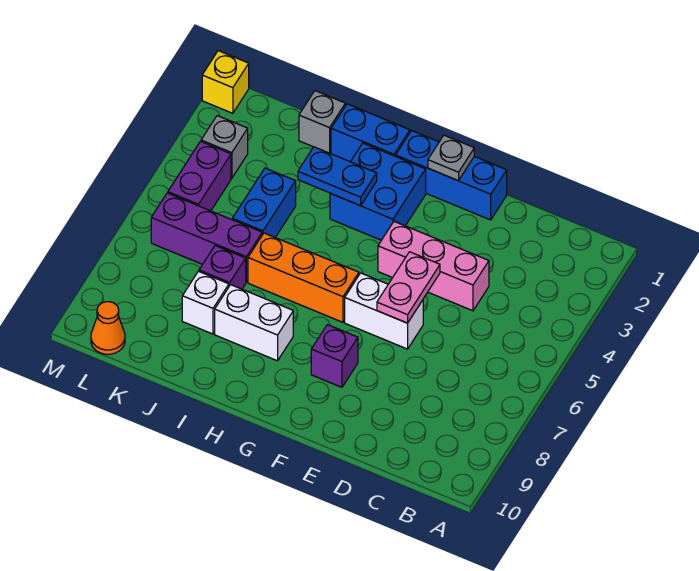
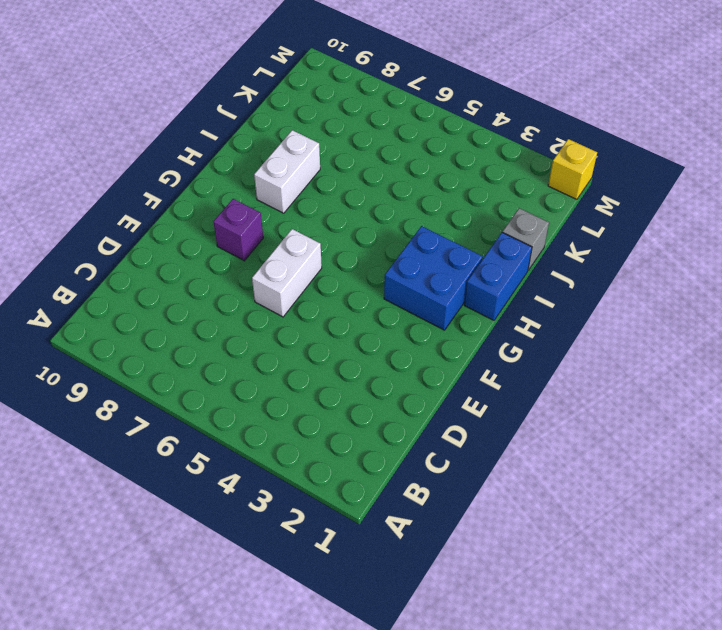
none -> pink 1x3 brick [378,222,489,311]
none -> blue 1x3 brick [396,131,507,220]
none -> orange 1x3 brick [248,233,359,322]

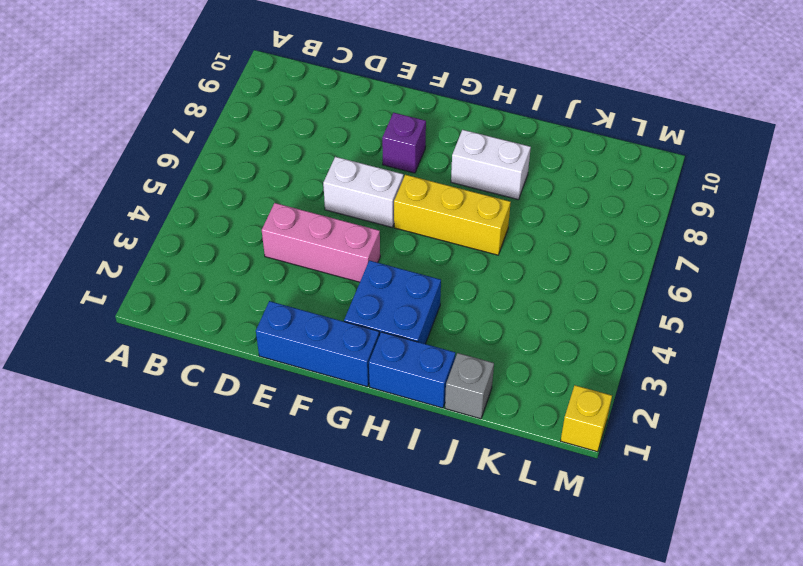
yellow 1x3 brick [394,175,511,255] -> orange 1x3 brick [248,233,359,322]
none -> blue 1x2 brick [232,168,296,237]
none -> purple 1x3 brick [151,193,262,282]
none -> purple 1x1 brick [199,246,246,289]

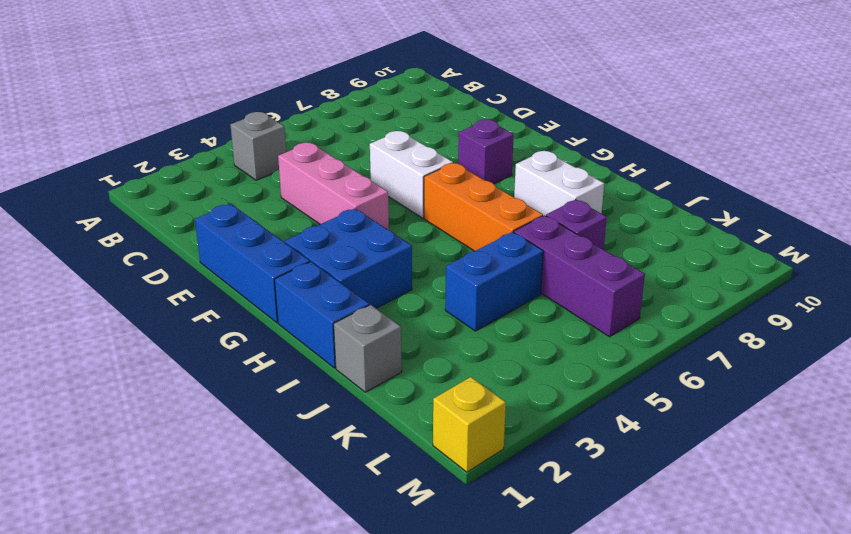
grey 1x1 brick [231,112,286,180] -> grey 1x1 brick moved to [201,116,248,178]
none -> white 1x1 brick [182,271,229,334]
none -> purple 1x2 brick [168,141,231,211]
none -> orange 1x1 cone [91,302,125,354]

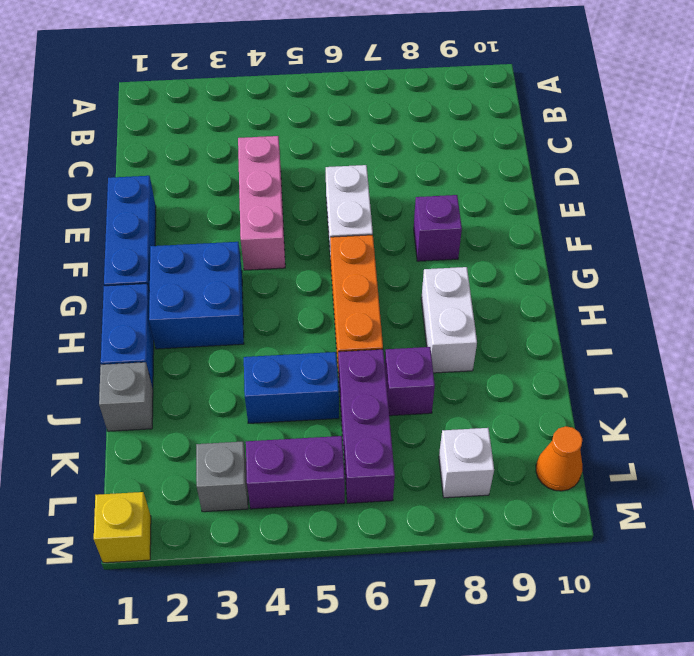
white 1x1 brick [439,428,494,498] -> white 1x1 brick moved to [182,271,229,334]
none -> pink 1x2 plate [377,252,440,323]
none -> grey 1x1 plate [428,135,474,181]
none -> blue 1x2 plate [298,147,377,206]

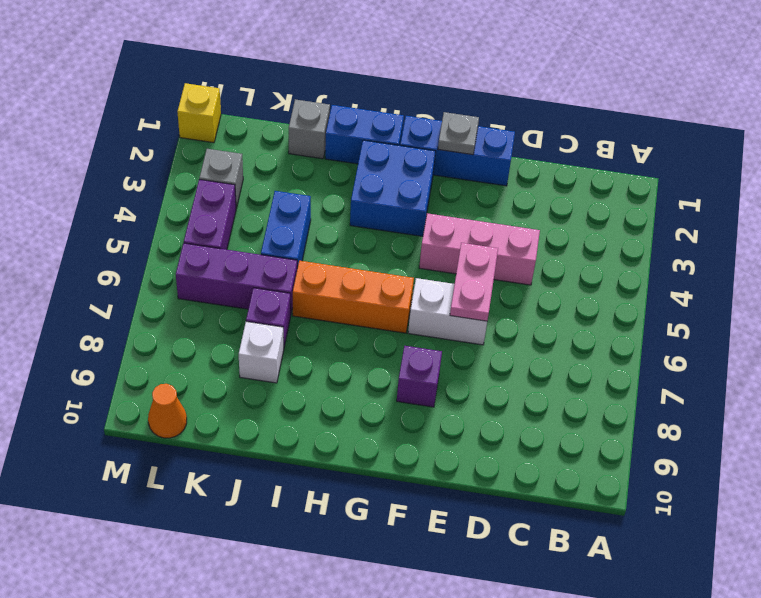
none -> white 1x2 brick [215,285,293,361]
none -> blue 1x2 plate [298,147,377,206]

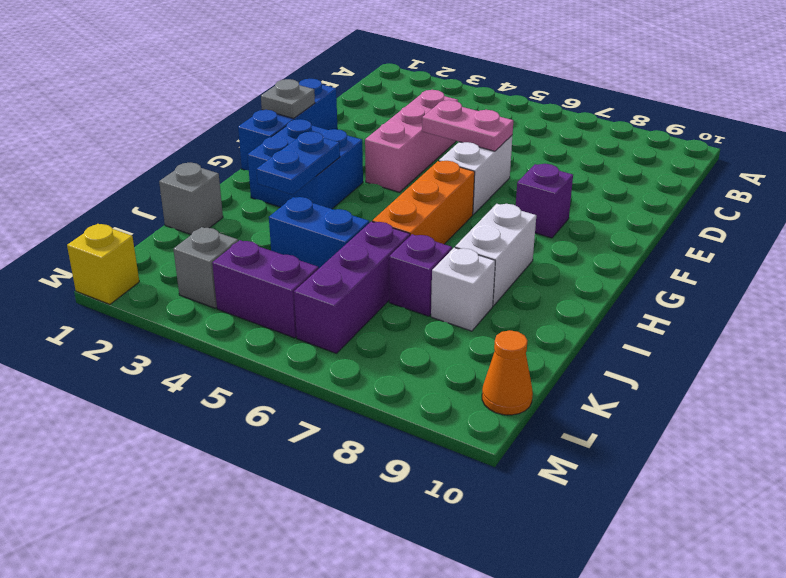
none -> blue 1x2 brick [331,104,410,162]

